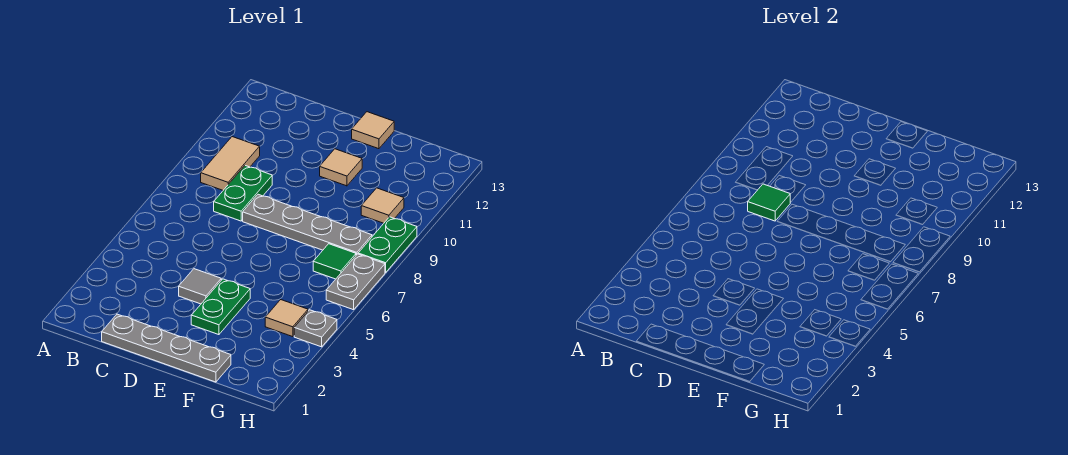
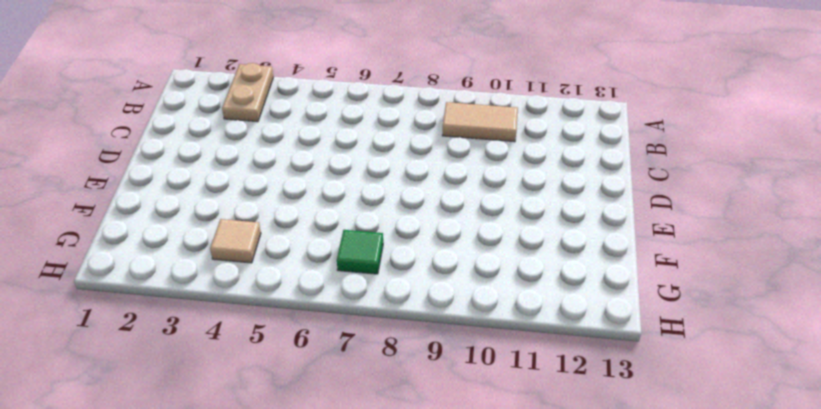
tan 1x2 plate [222,63,273,122] -> none
none -> grey 1x4 plate [102,314,231,382]
none -> green 1x2 plate [214,166,272,221]
none -> grey 1x1 tile [179,269,221,304]

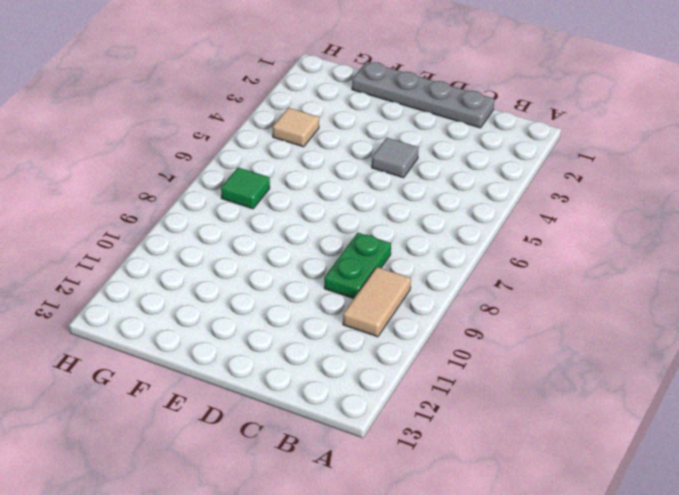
none -> grey 1x4 plate [243,194,372,255]
none -> green 1x2 plate [191,279,250,335]
none -> tan 1x1 tile [320,149,362,186]

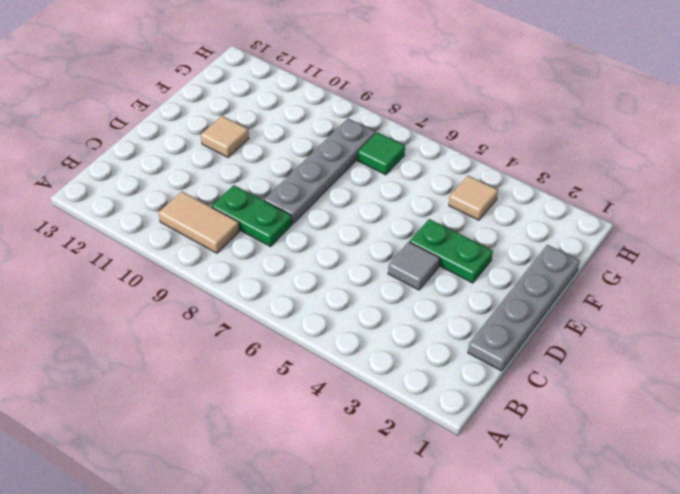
none -> tan 1x1 tile [352,112,394,149]
none -> tan 1x1 tile [361,188,404,223]
none -> grey 1x1 plate [294,310,337,347]

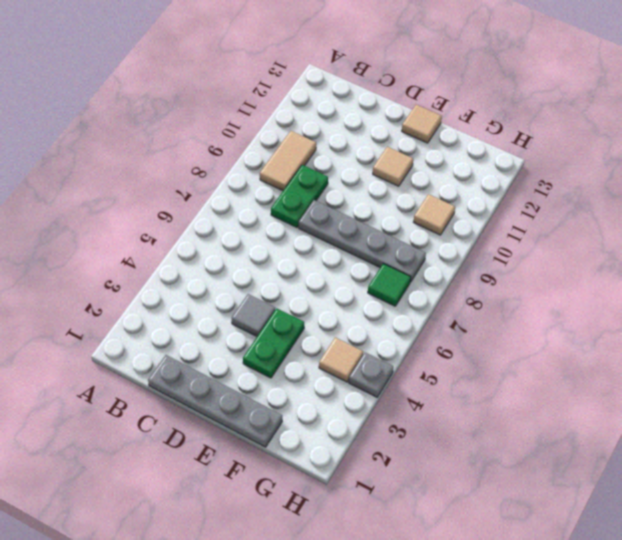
none -> grey 1x2 plate [326,254,385,310]
none -> green 1x2 plate [358,217,417,272]
none -> green 1x1 tile [748,184,790,221]

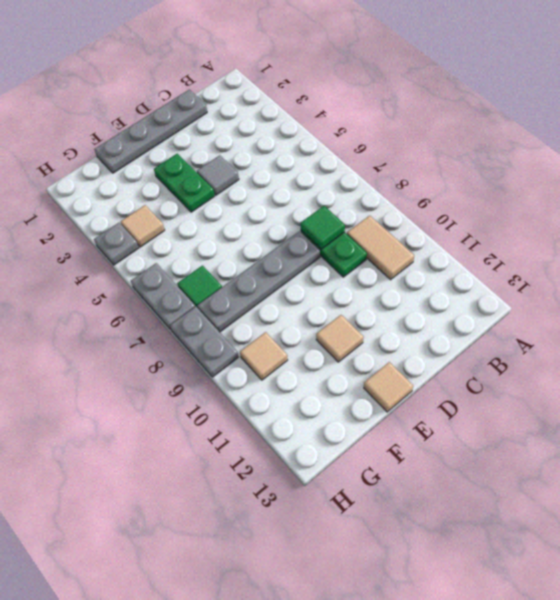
grey 1x2 plate [170,306,238,377] -> green 1x2 plate [358,217,417,272]

